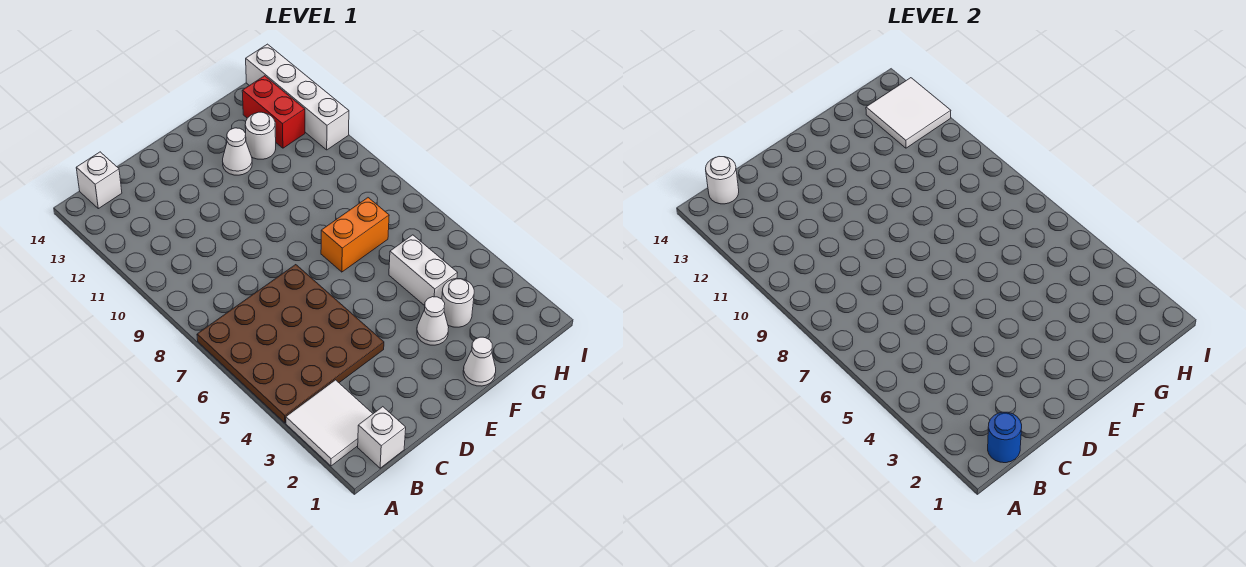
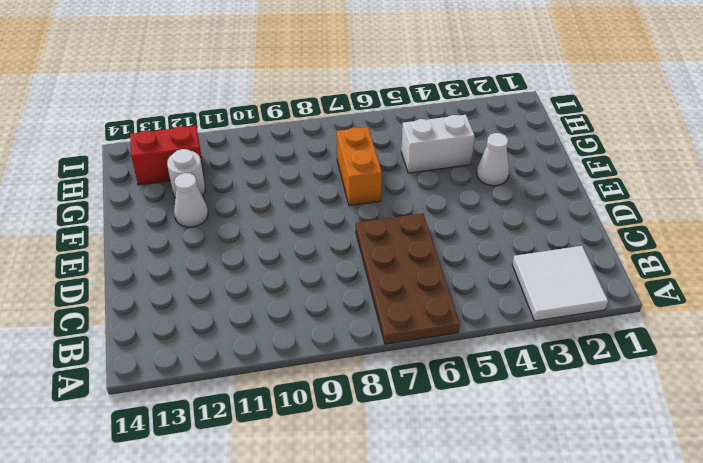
brown 2x4 plate [356,213,460,344] -> brown 4x4 plate [197,265,384,423]
none -> white 1x1 brick [358,407,406,468]
none -> white 1x1 brick [76,152,122,209]
none -> white 1x1 cone [463,337,496,386]

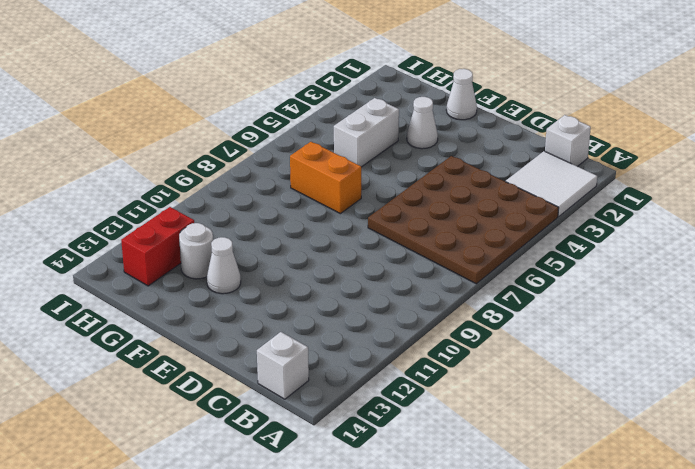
none -> white 1x1 round brick [442,279,474,327]
none -> white 1x4 brick [246,44,349,150]
none -> blue 1x1 round brick [988,412,1022,463]

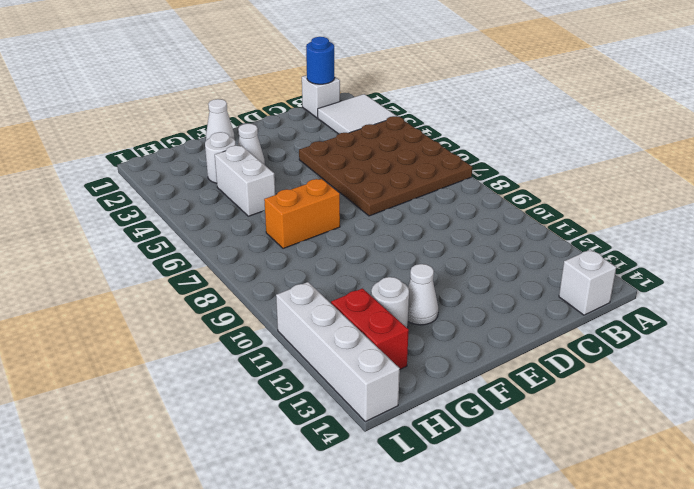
none -> white 1x1 round brick [706,157,739,204]
none -> white 2x2 tile [866,78,951,148]

